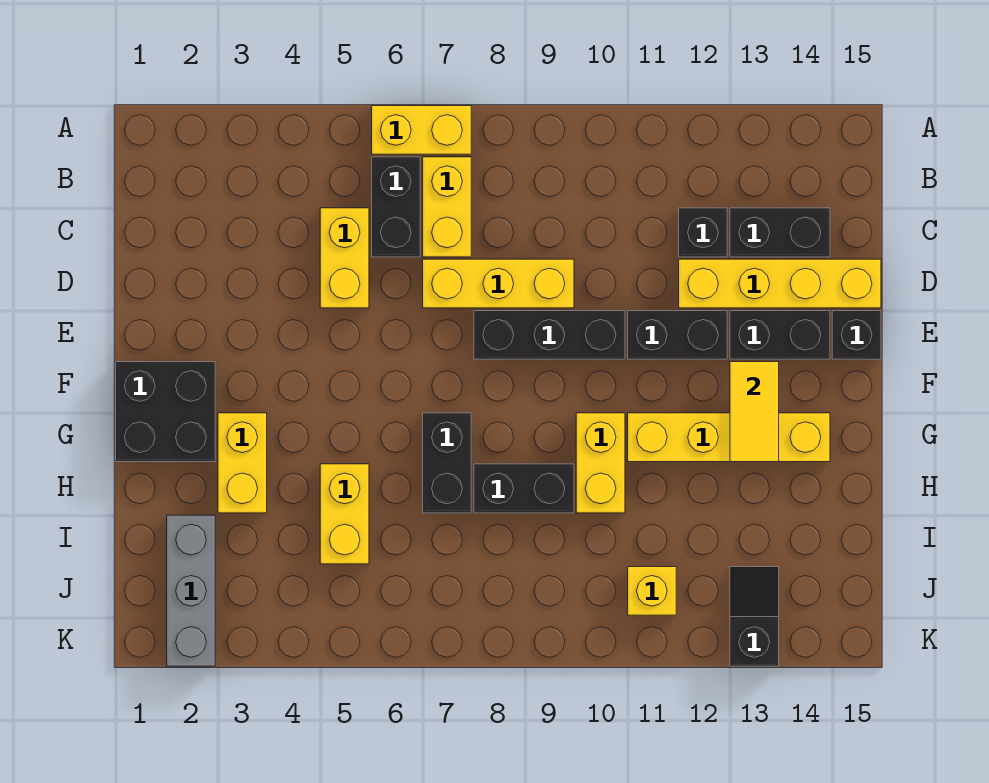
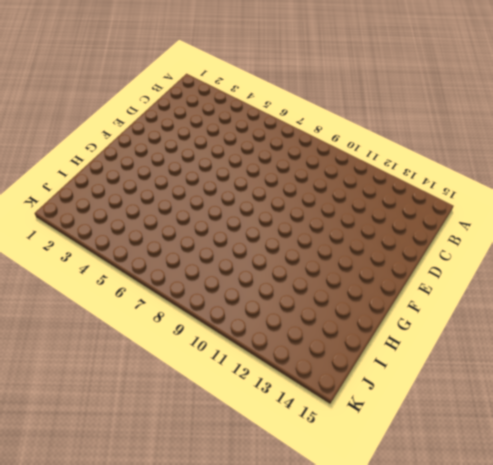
none -> yellow 1x2 brick [372,106,471,154]
none -> black 1x2 brick [372,157,420,257]
none -> yellow 1x2 brick [423,157,471,257]

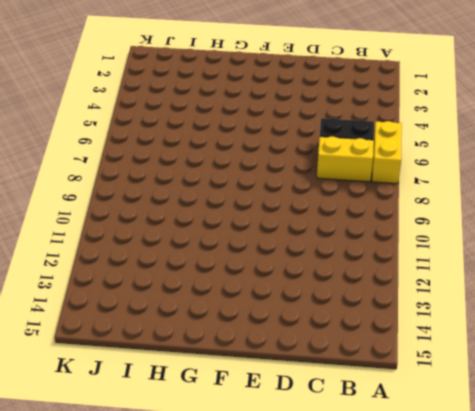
none -> yellow 1x2 brick [320,208,369,308]
none -> black 1x1 brick [679,208,727,257]
none -> black 1x2 brick [730,208,830,257]

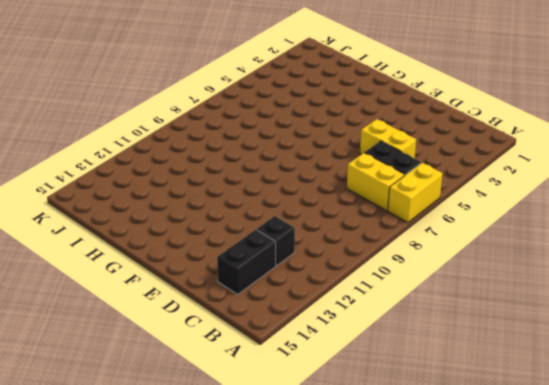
none -> yellow 1x3 brick [423,259,574,308]
none -> yellow 1x4 brick [679,259,881,308]
none -> black 1x3 brick [474,311,625,359]

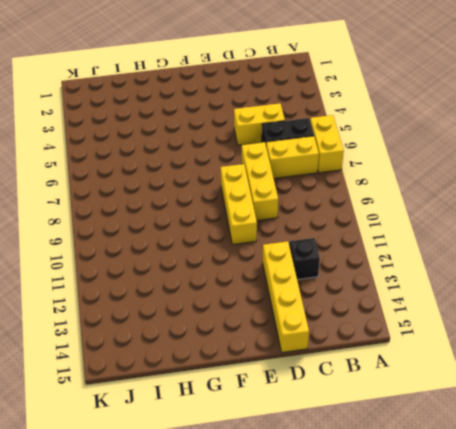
yellow 1x3 brick [220,164,257,244] -> black 1x3 brick [474,311,625,359]
none -> black 1x2 brick [730,208,830,257]
none -> black 1x2 brick [628,311,727,359]
none -> black 1x2 brick [730,311,830,359]

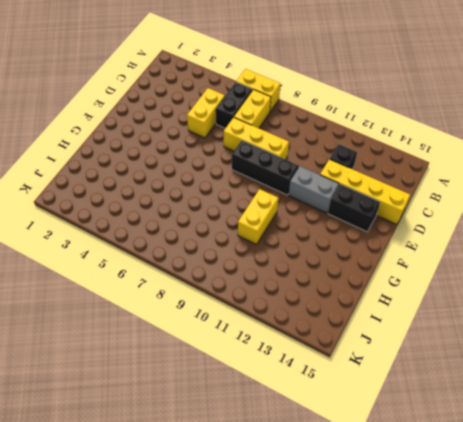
grey 1x2 brick [289,166,339,213] -> black 1x2 brick [628,311,727,359]
none -> black 1x2 brick [730,208,830,257]
none -> black 1x1 brick [832,311,881,359]
none -> black 2x2 brick [116,362,215,462]

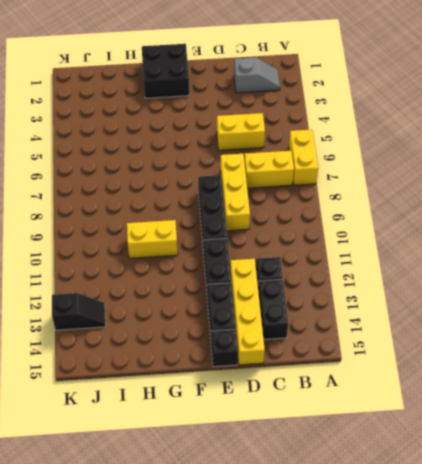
grey 1x2 slope [234,57,280,93] -> none
none -> black 1x2 brick [372,157,420,257]
none -> yellow 1x2 brick [218,413,267,513]
none -> black 1x2 brick [423,413,471,513]

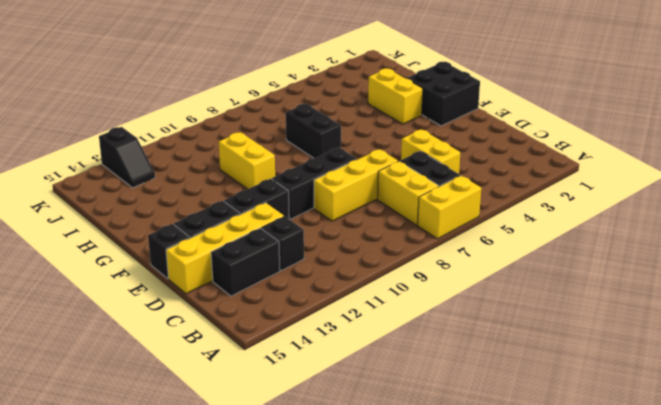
none -> yellow 1x4 brick [628,413,830,462]
none -> yellow 1x2 brick [320,464,369,564]
none -> black 1x2 brick [474,464,574,513]

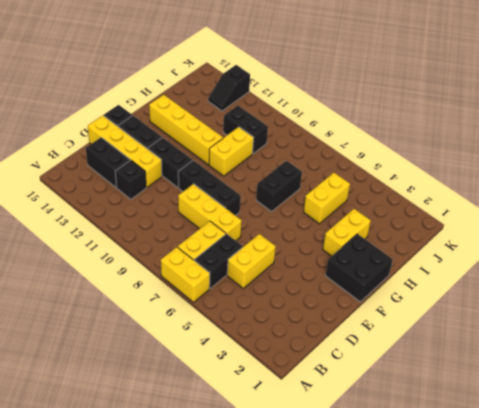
black 1x2 brick [223,106,268,154] -> black 1x2 brick moved to [474,464,574,513]
none -> grey 1x3 brick [167,515,215,666]
none -> yellow 1x1 brick [628,567,676,615]
none -> yellow 1x2 tile [730,362,779,462]

